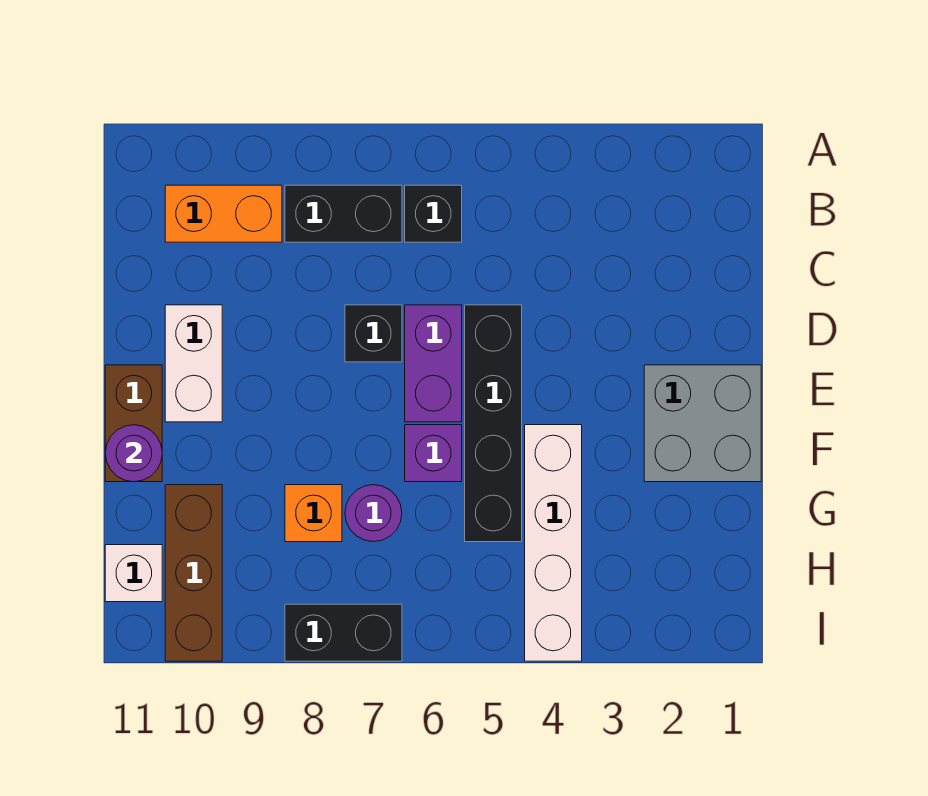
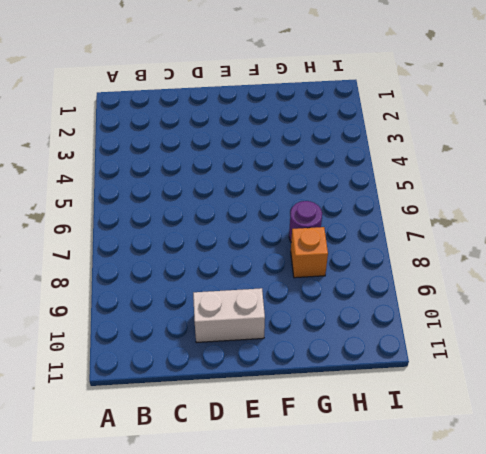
none -> black 1x1 brick [405,185,462,242]
none -> black 1x2 brick [285,185,402,242]
none -> orange 1x2 brick [165,185,282,242]

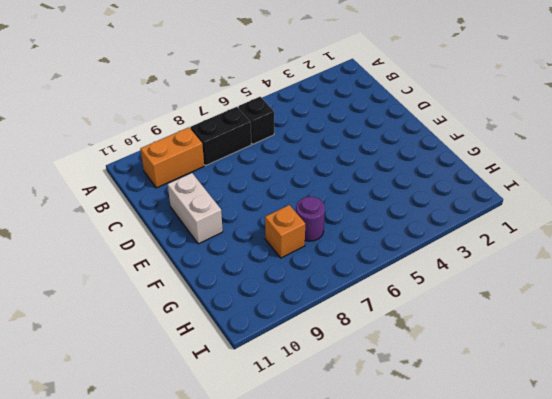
none -> black 1x4 brick [465,305,522,542]
none -> purple 1x2 brick [405,305,462,422]
none -> black 1x1 brick [345,305,402,362]

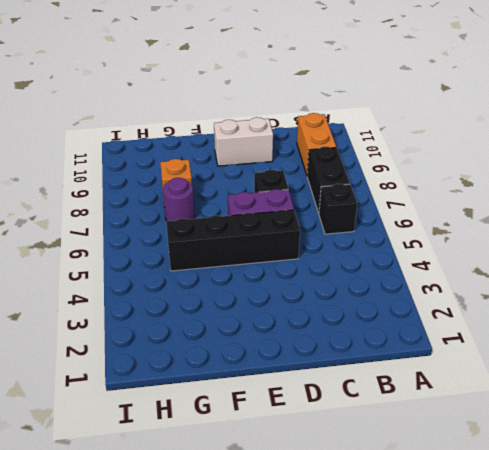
none -> grey 2x2 brick [644,365,761,482]
none -> brown 1x2 brick [105,365,162,482]
none -> white 1x4 brick [525,425,582,661]

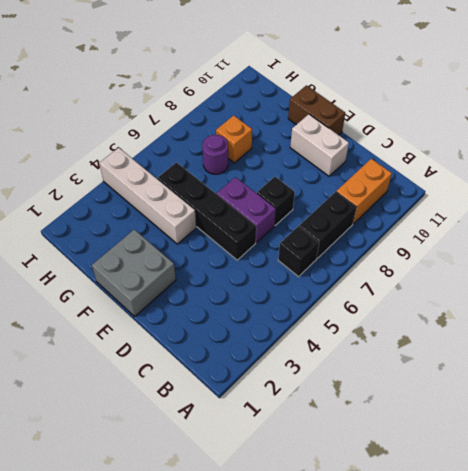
none -> purple 1x1 brick [405,425,462,482]
none -> brown 1x3 brick [165,485,222,661]
none -> white 1x1 brick [105,545,162,602]

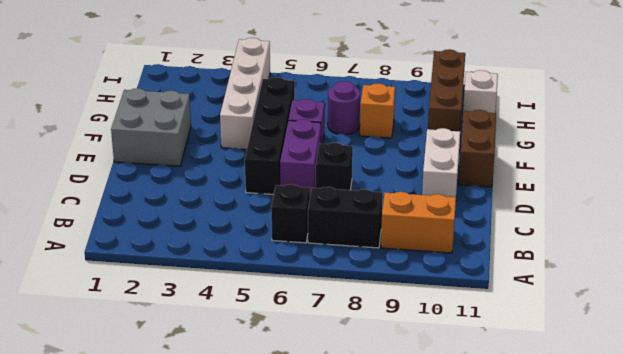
none -> black 1x2 brick [285,604,402,661]
none -> purple 1x1 round brick [105,425,162,482]

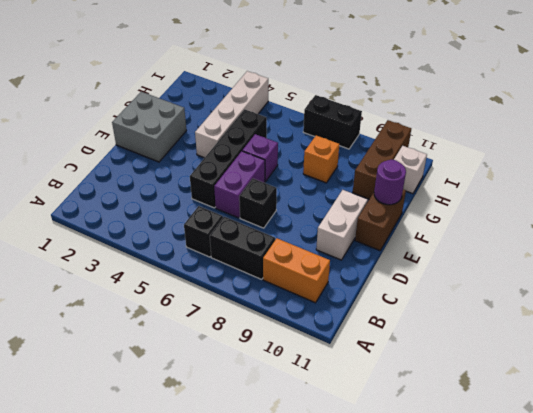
none -> purple 1x1 round brick [345,485,402,542]

